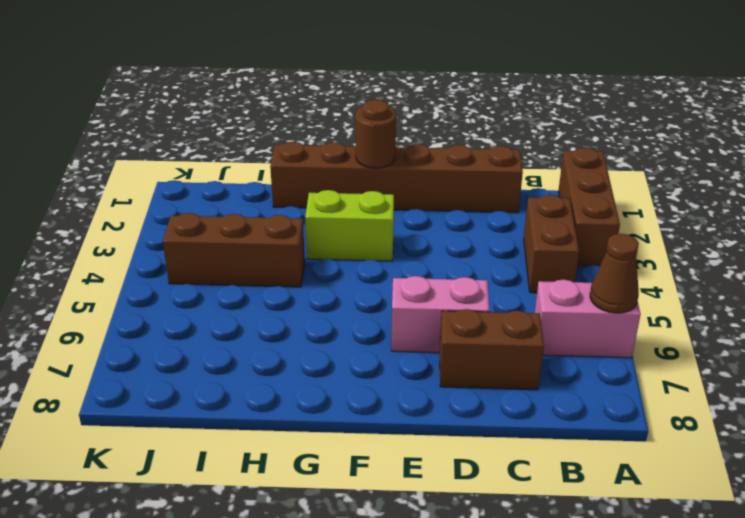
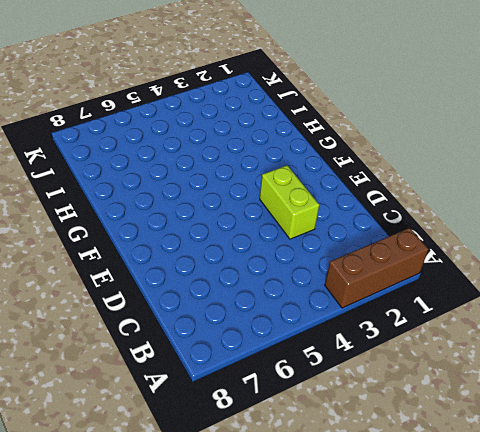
lime 1x2 brick [260,165,319,239] -> lime 1x2 brick moved to [305,190,394,261]
none -> pink 1x2 brick [535,280,641,358]
none -> brown 1x2 brick [524,195,579,293]

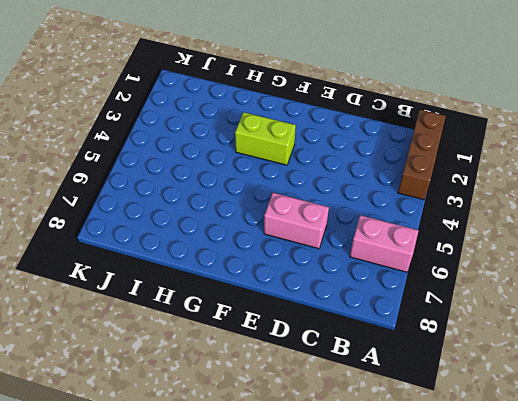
none -> brown 1x2 brick [524,195,579,293]
none -> brown 1x6 brick [270,142,523,213]

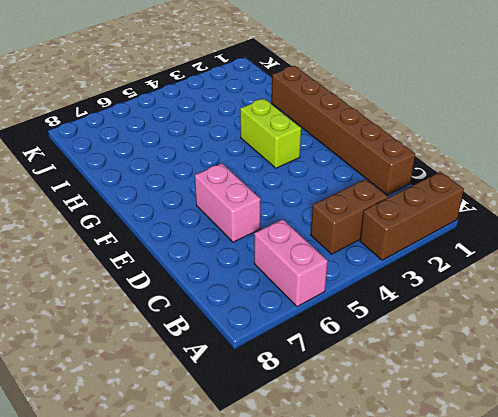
none -> brown 1x2 brick [440,309,544,390]
none -> brown 1x3 brick [163,213,305,287]

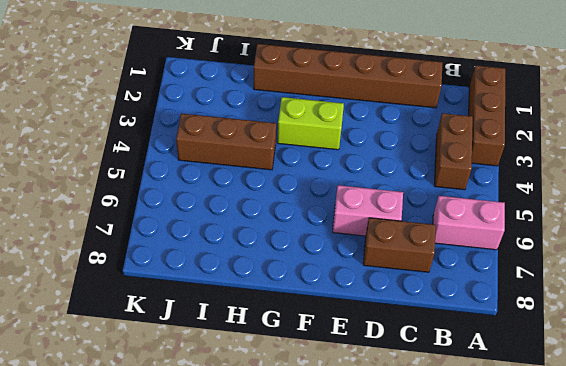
none -> brown 1x1 cone [590,234,639,313]
none -> brown 1x1 round brick [355,100,396,168]

